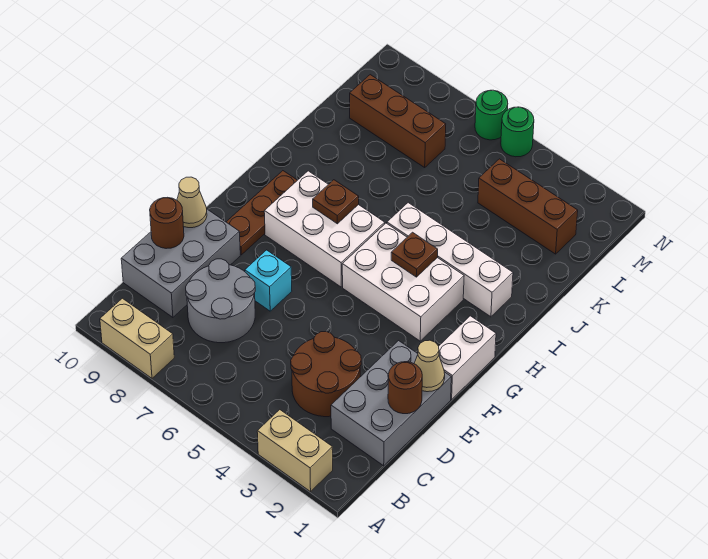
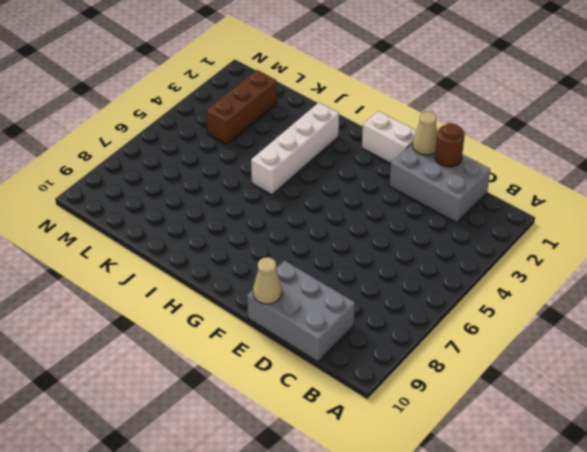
none -> tan 1x2 brick [257,410,333,492]
none -> tan 1x2 brick [100,298,174,378]
none -> brown 2x2 round brick [291,331,361,417]

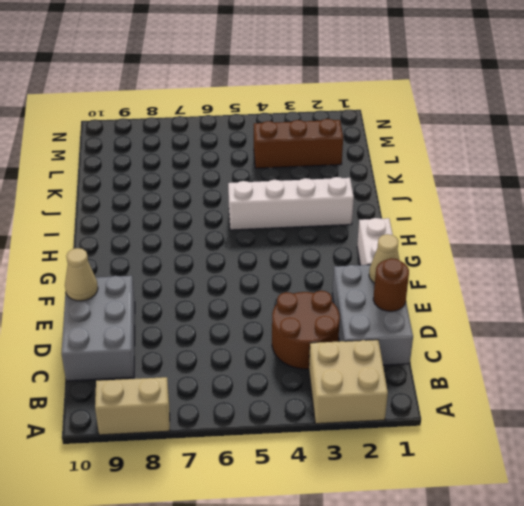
tan 2x2 brick [309,340,388,424] -> tan 1x2 brick [257,410,333,492]
none -> grey 2x2 round brick [186,259,255,343]
none -> cyan 1x1 brick [245,250,292,311]
none -> brown 1x3 plate [227,171,297,255]

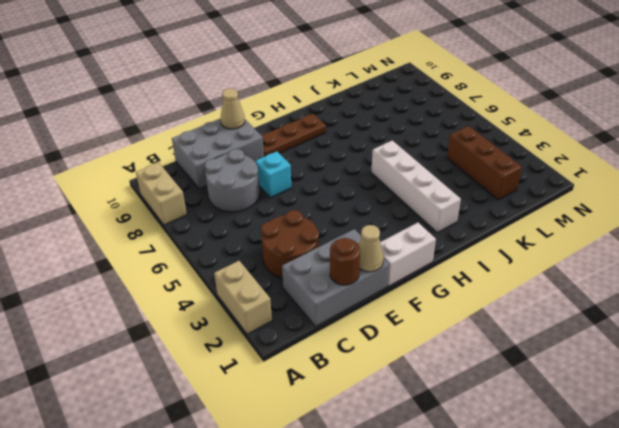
none -> white 2x3 brick [342,223,464,341]
none -> white 2x3 brick [264,171,385,287]
none -> brown 1x3 brick [350,75,446,167]

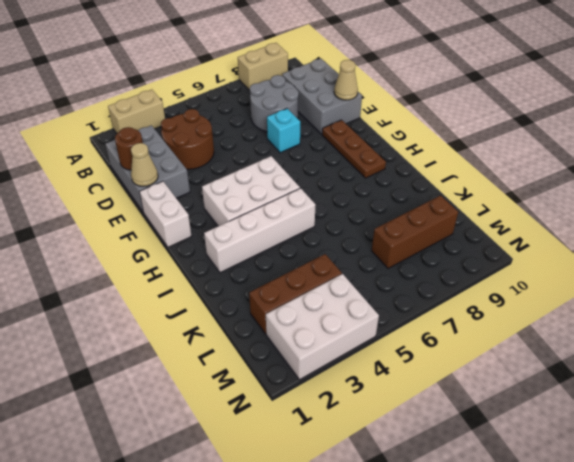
white 2x3 brick [266,274,379,380] -> white 2x3 brick moved to [264,171,385,287]
none -> green 1x1 round brick [501,107,534,157]
none -> green 1x1 round brick [475,90,508,140]
none -> brown 1x1 round brick [150,197,184,249]

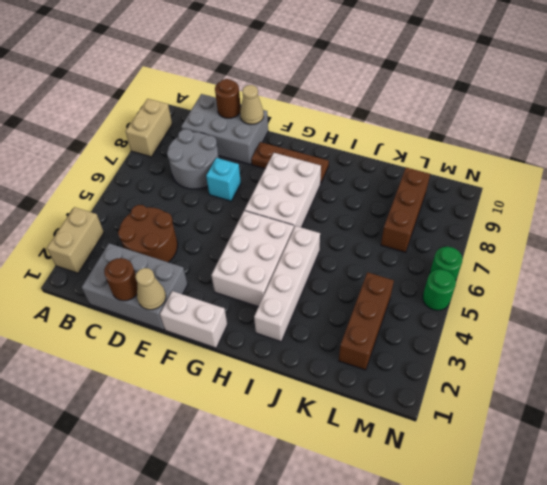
none -> brown 1x1 plate [391,232,438,277]
none -> brown 1x1 plate [313,180,359,224]

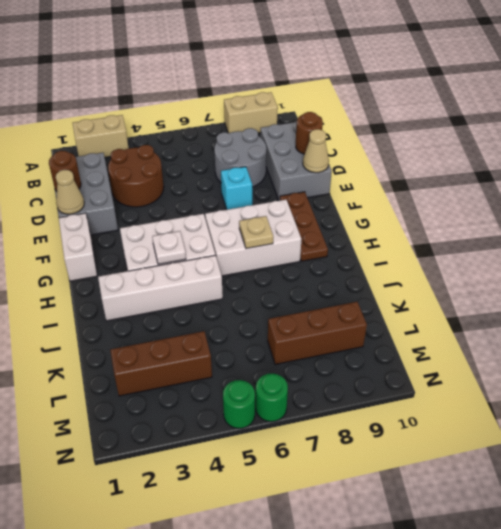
white 1x1 plate [152,231,186,264] -> brown 1x1 plate [391,232,438,277]
tan 1x1 plate [239,216,273,249] -> brown 1x1 plate [313,180,359,224]

